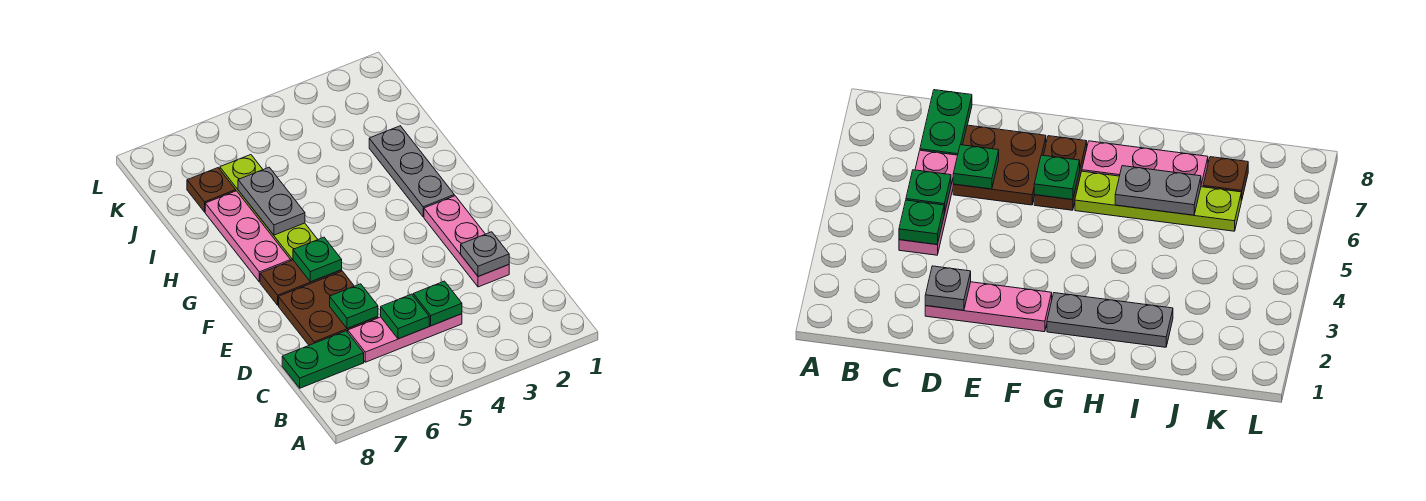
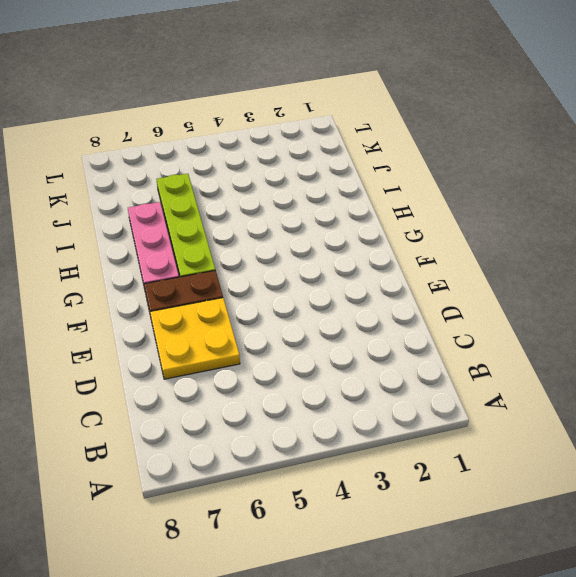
yellow 2x2 plate [150,298,240,379] -> brown 2x2 plate [279,271,378,345]
none -> pink 1x3 plate [348,314,462,362]
none -> green 1x2 plate [282,331,364,388]
none -> pink 1x3 plate [424,196,509,287]

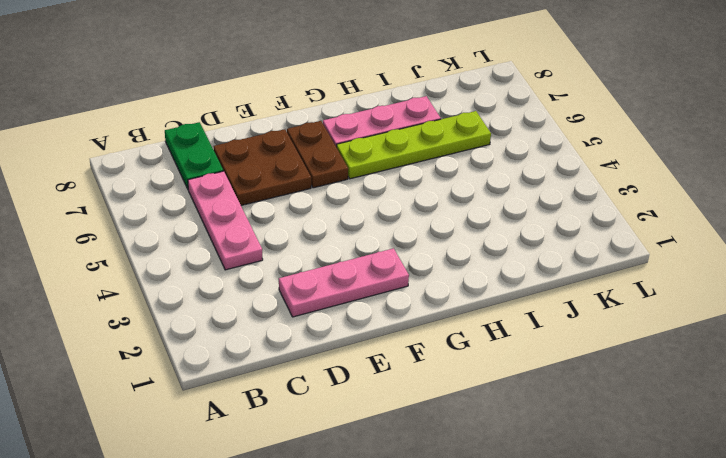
none -> grey 1x3 plate [369,126,454,217]
none -> brown 1x1 plate [187,168,236,212]
none -> green 1x1 plate [413,281,462,326]

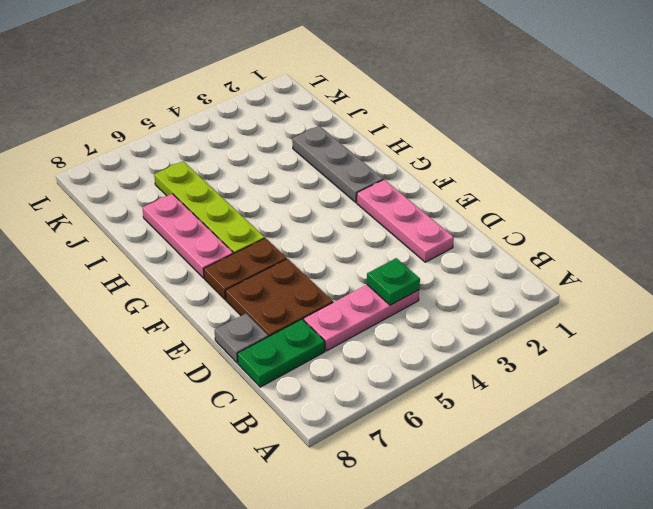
grey 1x1 plate [215,314,268,363] -> grey 1x1 plate moved to [461,232,509,277]
none -> brown 1x1 plate [187,168,236,212]
none -> green 1x1 plate [381,294,429,339]
none -> green 1x1 plate [330,284,378,329]

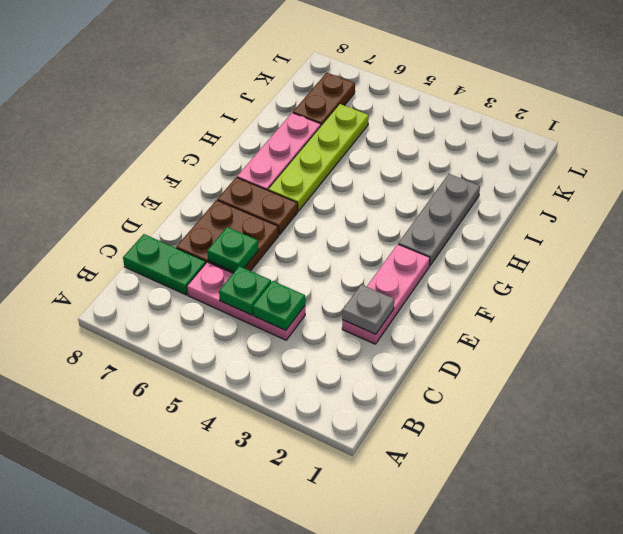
brown 1x2 plate [293,73,355,125] -> brown 1x1 plate [187,168,236,212]
none -> green 1x1 plate [293,237,342,282]
none -> grey 1x2 plate [238,167,305,235]

